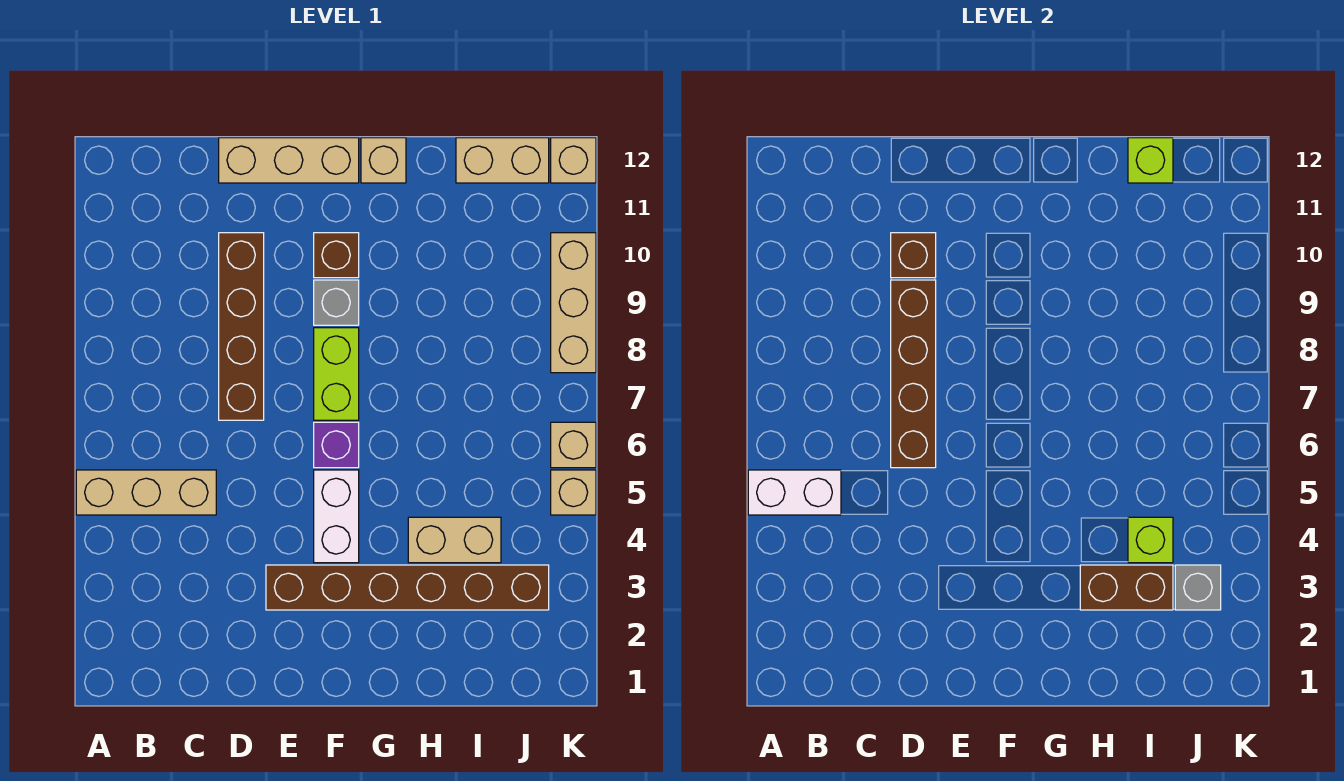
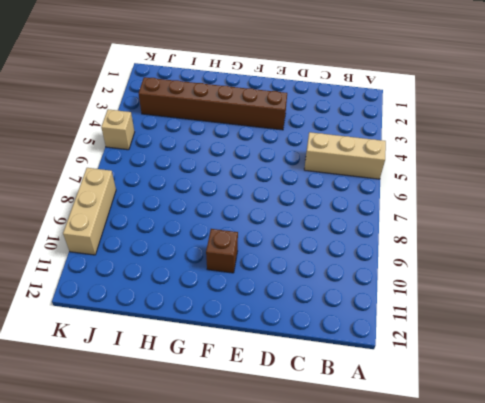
none -> brown 1x4 brick [219,233,264,420]
none -> tan 1x3 brick [219,138,359,183]
none -> white 1x2 brick [314,470,359,563]

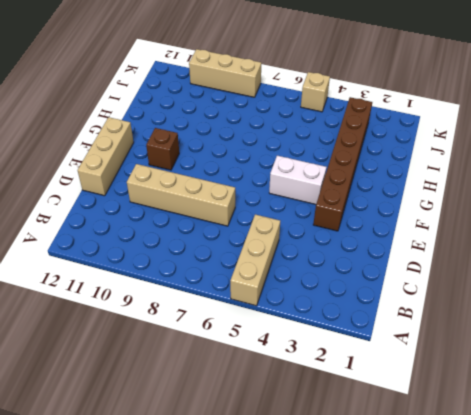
tan 1x4 brick [127,164,235,226] -> brown 1x4 brick [219,233,264,420]
none -> purple 1x1 brick [314,422,359,468]
none -> lime 1x2 brick [314,328,359,420]
none -> grey 1x1 brick [314,280,359,325]

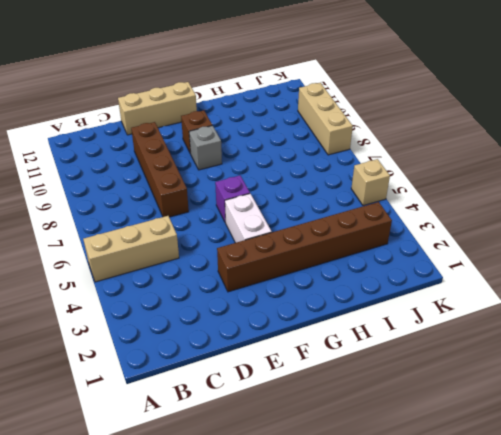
none -> lime 1x2 brick [314,328,359,420]
none -> tan 1x1 brick [361,138,406,183]
none -> tan 1x2 brick [408,517,501,563]

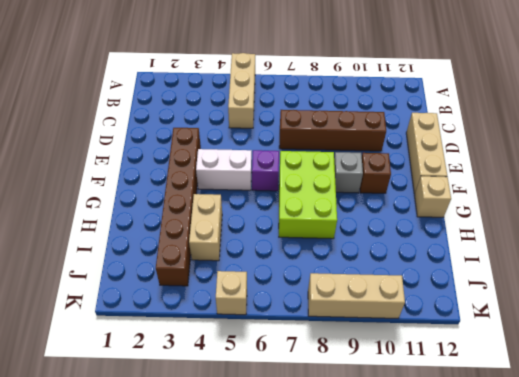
lime 2x3 brick [279,151,337,239] -> lime 1x2 brick [314,328,359,420]
none -> tan 1x2 brick [456,138,549,183]
none -> tan 1x1 brick [551,422,596,468]
none -> tan 1x1 brick [551,138,596,183]

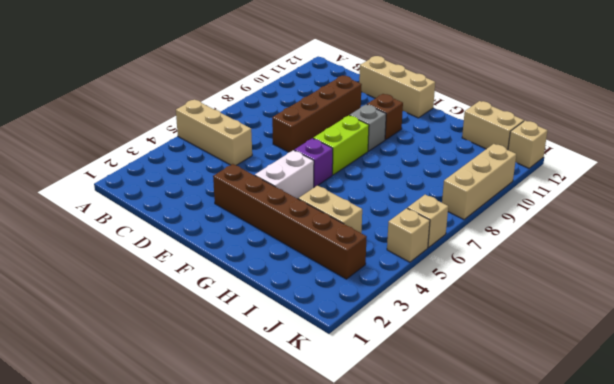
none -> tan 1x1 brick [361,138,406,183]
none -> white 1x2 brick [748,470,841,515]
none -> brown 1x4 brick [891,280,936,468]

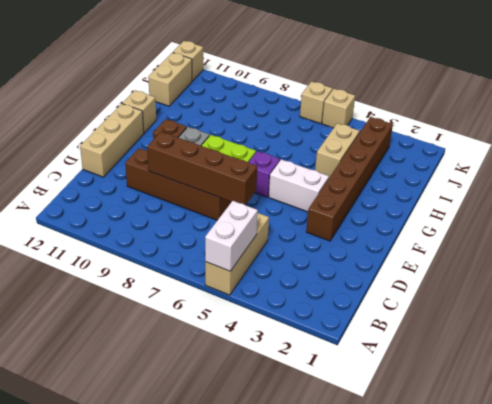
none -> tan 1x3 brick [551,233,596,373]
none -> brown 1x1 brick [891,233,936,278]
none -> brown 1x2 brick [1080,565,1173,610]

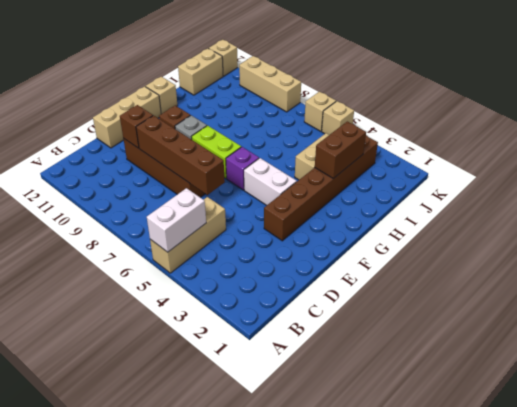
none -> lime 1x1 brick [1128,517,1173,563]
none -> lime 1x1 brick [1128,138,1173,183]
none -> grey 1x1 brick [1175,565,1221,610]

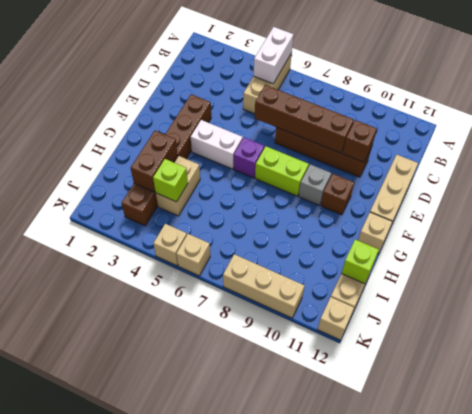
none -> grey 1x1 brick [1175,565,1221,610]

